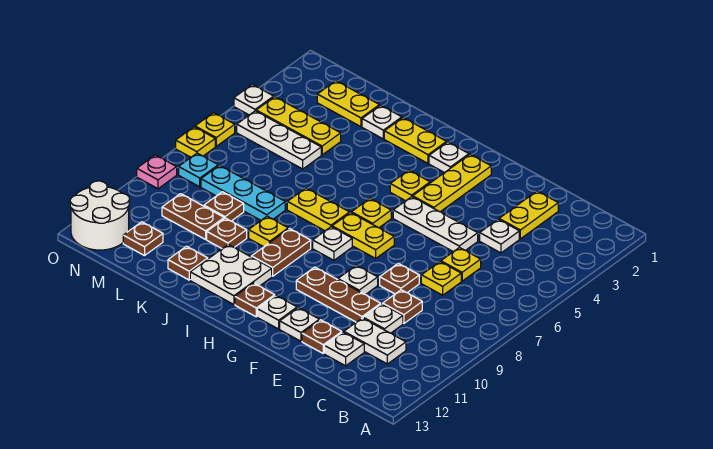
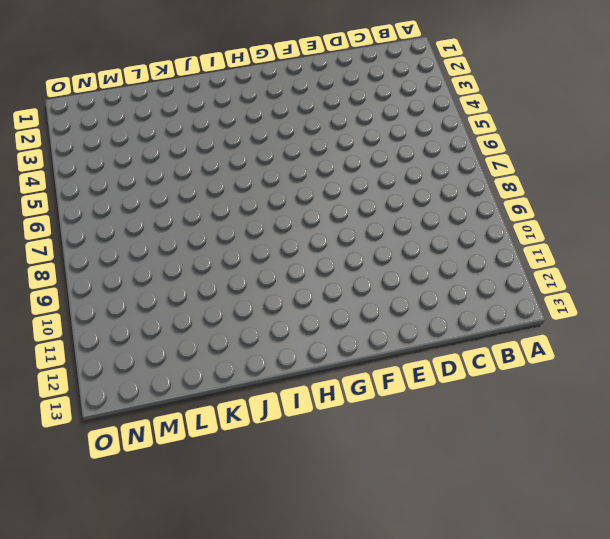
none -> white 1x2 plate [344,318,406,364]
none -> yellow 1x2 plate [499,191,558,239]
none -> white 1x1 plate [480,219,519,253]
none -> yellow 1x1 plate [441,247,481,281]

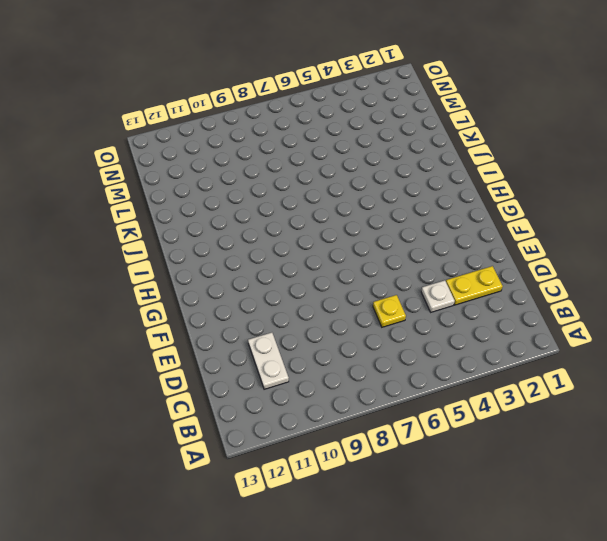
none -> yellow 1x1 plate [421,262,461,295]
none -> brown 1x1 plate [383,290,422,323]
none -> white 1x1 plate [363,304,403,333]
none -> white 1x1 plate [324,332,364,366]

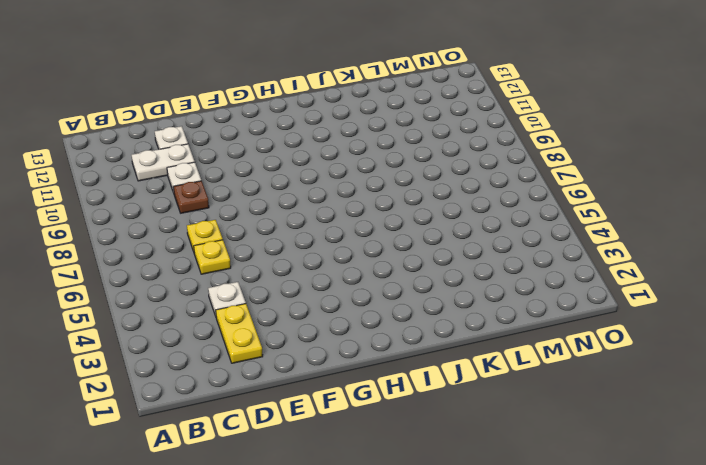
none -> white 1x3 plate [393,197,478,252]
none -> brown 1x1 plate [380,263,419,294]
none -> brown 1x3 plate [296,267,381,322]
none -> brown 1x1 plate [302,320,342,353]

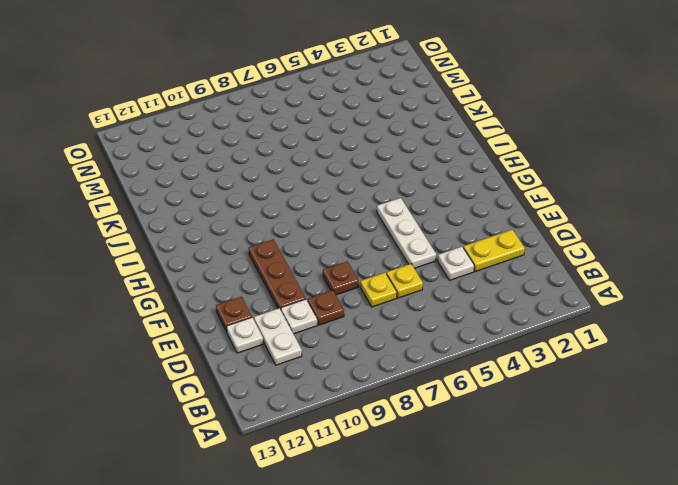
none -> white 1x1 plate [338,265,378,295]
none -> white 1x1 plate [280,308,319,341]
none -> yellow 1x3 plate [413,154,491,212]
none -> yellow 1x2 plate [332,213,394,258]

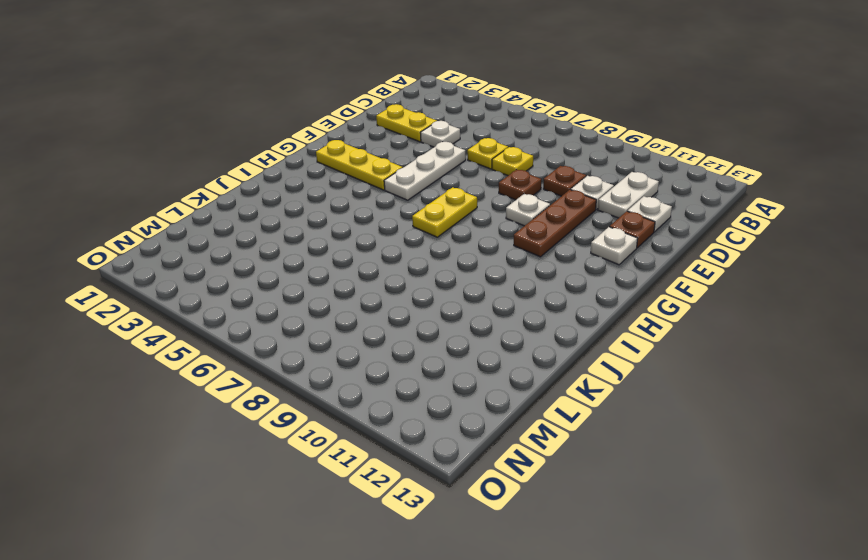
none -> white 1x1 plate [257,295,297,329]
none -> white 1x1 plate [429,142,469,173]
none -> yellow 1x1 plate [390,170,430,201]
none -> yellow 1x1 plate [351,199,391,228]

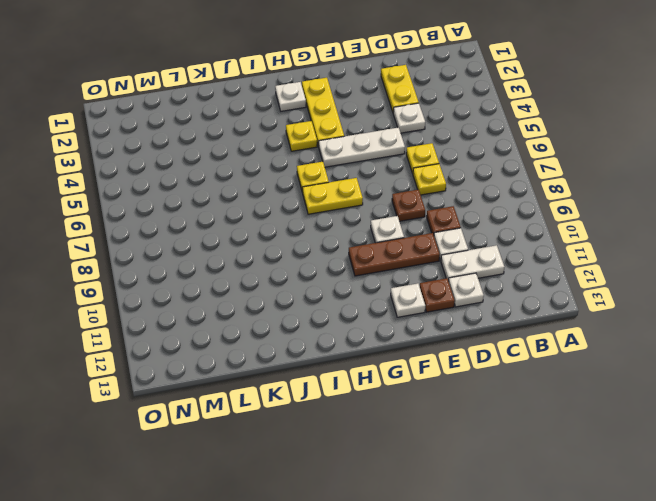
none -> white 1x1 plate [257,295,297,329]
none -> white 1x1 plate [313,227,352,260]
none -> brown 1x1 plate [235,283,275,317]
none -> yellow 1x2 plate [384,118,447,163]

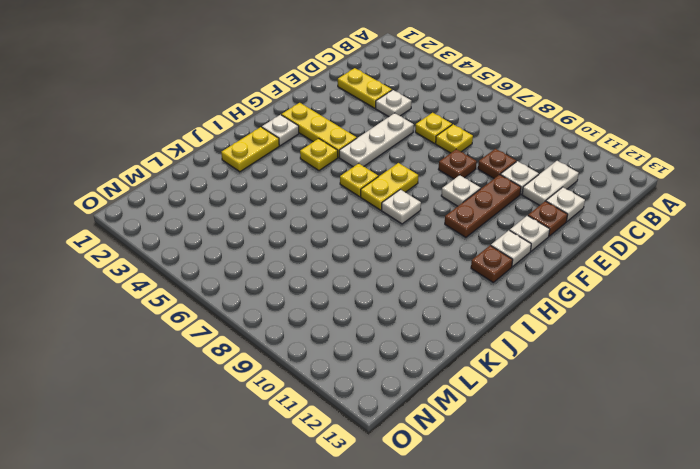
none -> yellow 1x2 plate [287,188,349,231]
none -> brown 1x2 plate [251,229,311,276]
none -> white 2x2 plate [190,245,272,305]
none -> yellow 1x1 plate [249,216,288,247]

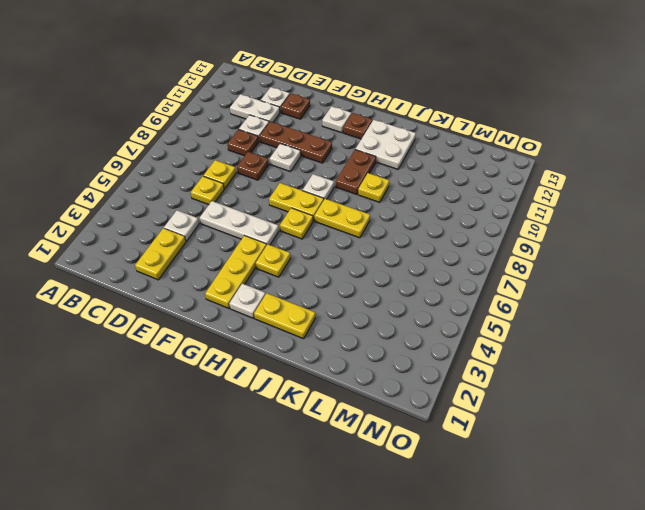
none -> white 1x1 plate [280,308,319,341]
none -> white 1x1 plate [362,105,402,139]
none -> cyan 1x3 plate [201,165,285,220]
none -> brown 1x1 plate [207,218,247,249]

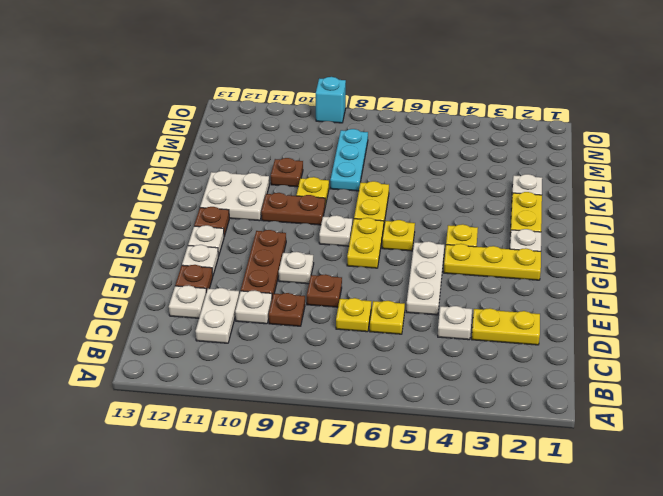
cyan 1x1 brick [316,77,346,123] -> pink 1x1 plate [137,155,177,189]
none -> brown 1x1 plate [168,246,208,280]
none -> yellow 1x2 plate [317,81,380,127]
none -> yellow 1x3 plate [256,97,341,155]
none -> white 1x3 plate [237,111,321,169]

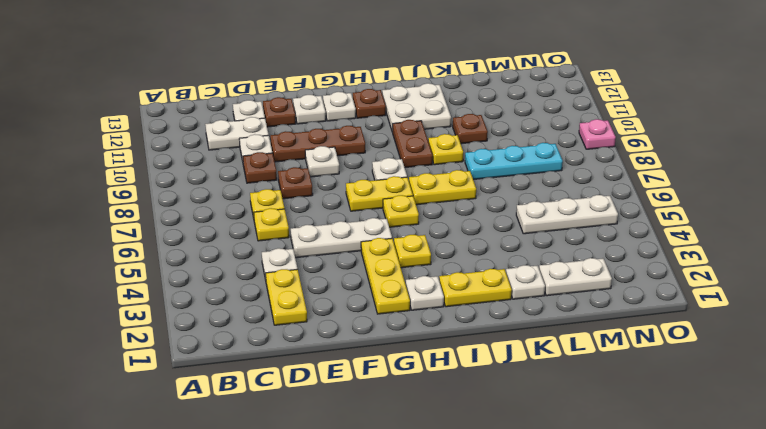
white 1x2 plate [539,258,612,296] -> yellow 1x2 plate [317,81,380,127]
none -> brown 1x1 plate [168,246,208,280]
none -> yellow 1x3 plate [256,97,341,155]
none -> brown 1x1 plate [204,192,244,221]
none -> brown 1x2 plate [162,194,224,239]

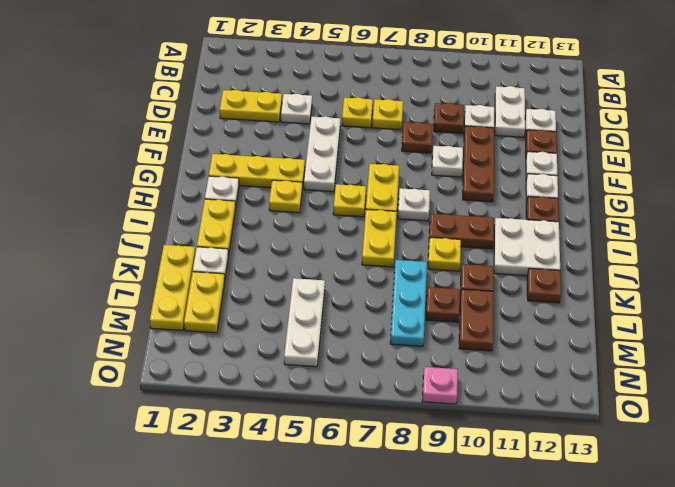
yellow 1x3 plate [150,245,195,331] -> yellow 1x3 plate moved to [256,97,341,155]
none -> brown 1x1 plate [123,222,163,256]
none -> cyan 1x1 plate [179,153,218,187]
none -> white 2x2 round brick [70,181,129,250]
none -> white 1x1 plate [234,84,274,115]

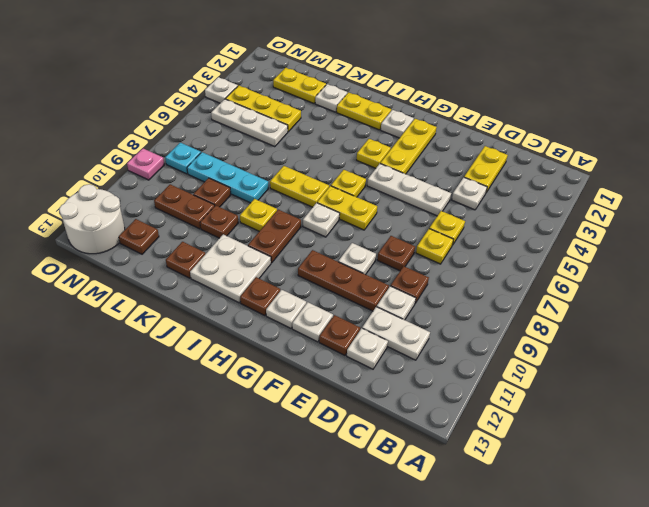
none -> yellow 1x1 plate [195,113,235,146]
none -> yellow 1x1 plate [176,127,215,157]

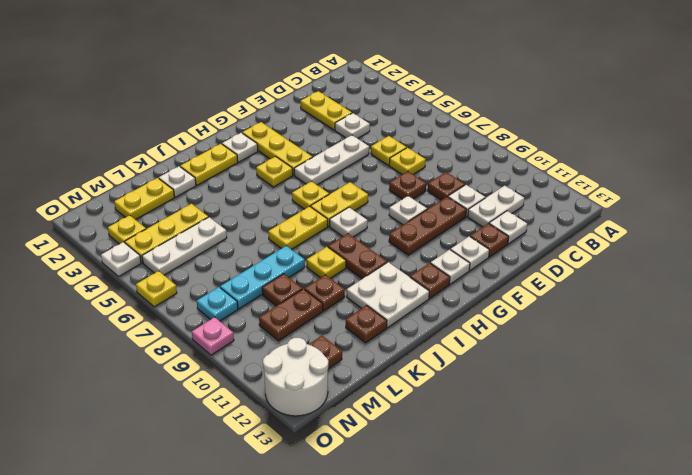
yellow 1x1 plate [108,215,146,244] -> yellow 1x1 plate moved to [176,127,215,157]

